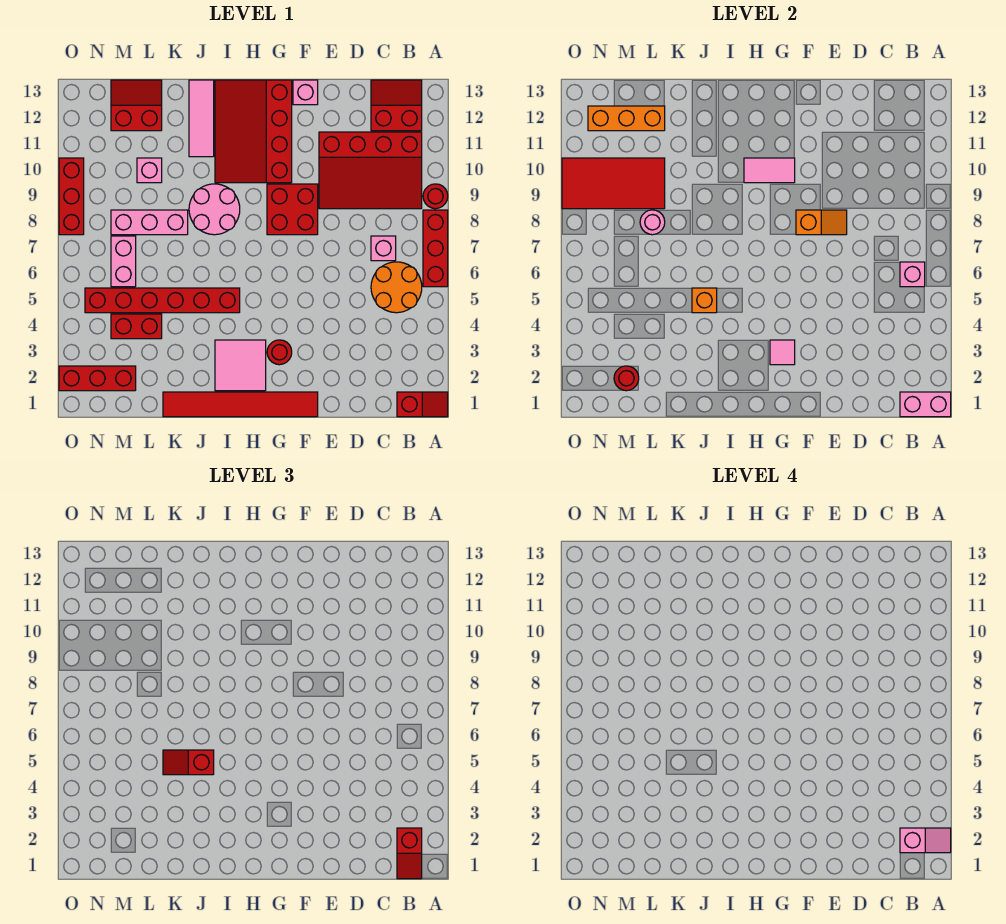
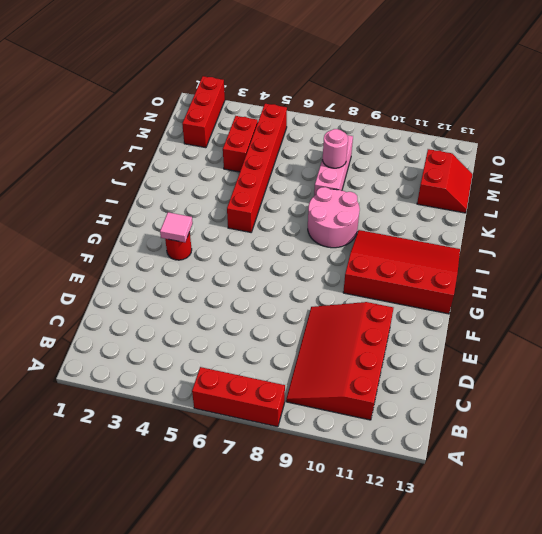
none -> red 1x2 slope [397,392,448,417]
none -> red 1x1 round brick [423,184,448,209]
none -> orange 2x2 round brick [371,262,422,313]
none -> red 2x2 slope [371,80,422,131]

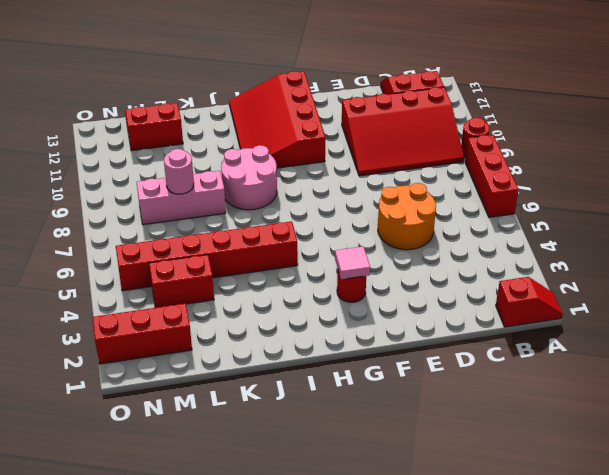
orange 2x2 round brick [378,183,436,250] -> orange 2x2 round brick moved to [371,262,422,313]
none -> pink 1x1 brick [371,236,396,261]
none -> red 1x6 tile [163,392,318,417]
none -> red 2x2 brick [267,184,318,235]
none -> pink 1x1 brick [293,80,318,105]

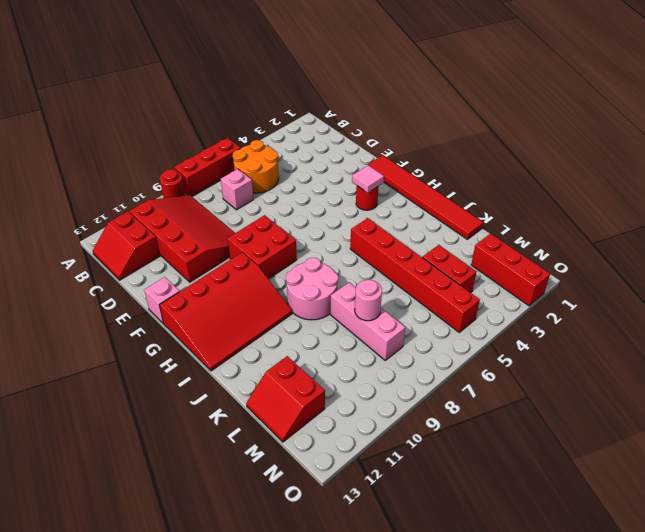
none -> red 1x2 slope [397,392,448,417]
none -> pink 2x2 tile [215,340,266,391]
none -> pink 1x3 tile [189,80,214,157]
none -> pink 1x1 brick [137,158,162,183]

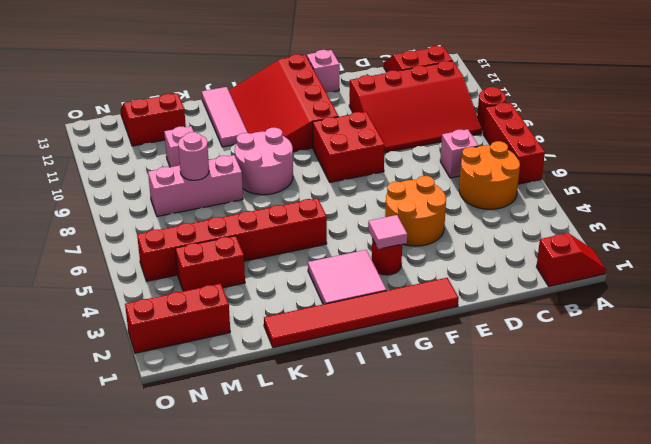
orange 2x2 round brick [385,176,446,246] -> none
none -> pink 1x2 brick [111,236,136,287]
none -> red 1x3 brick [59,158,84,235]
none -> pink 1x2 brick [900,392,951,417]
none -> pink 1x1 brick [900,262,925,287]

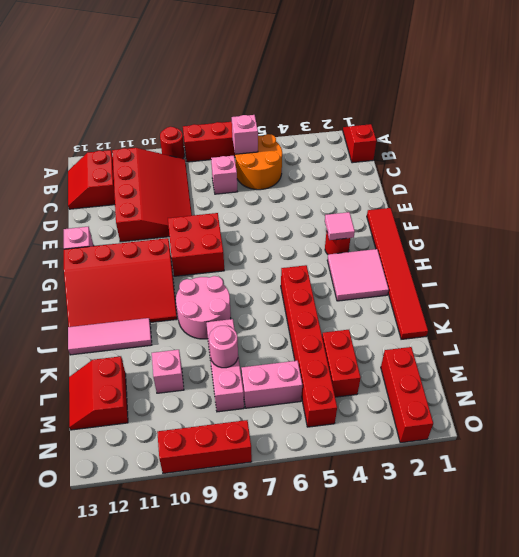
none -> pink 1x2 brick [900,392,951,417]
none -> orange 1x2 slope [796,210,847,235]
none -> pink 1x2 tile [744,158,795,183]
none -> orange 1x1 brick [692,288,717,313]

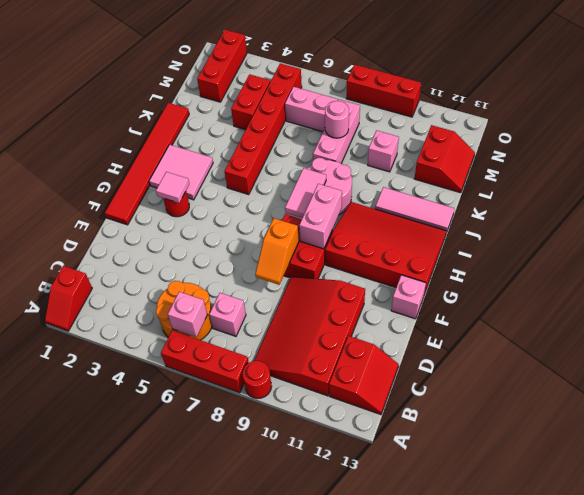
pink 1x2 brick [299,184,342,249] -> pink 1x2 brick moved to [900,392,951,417]
pink 1x2 tile [285,168,326,218] -> pink 1x2 tile moved to [744,158,795,183]
none -> orange 1x1 brick [692,288,717,313]
none -> red 2x4 tile [562,158,665,209]
none -> orange 1x3 brick [588,106,665,131]
none -> red 1x1 round brick [614,366,639,391]

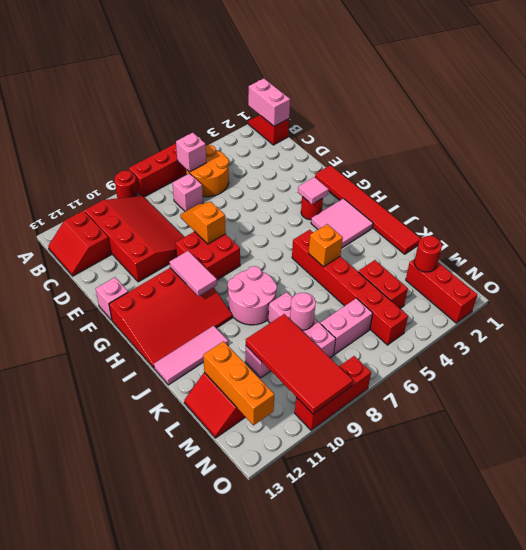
none -> red 1x2 slope [397,828,422,879]
none -> red 1x2 slope [163,750,214,775]
none -> pink 1x2 slope [900,828,951,853]

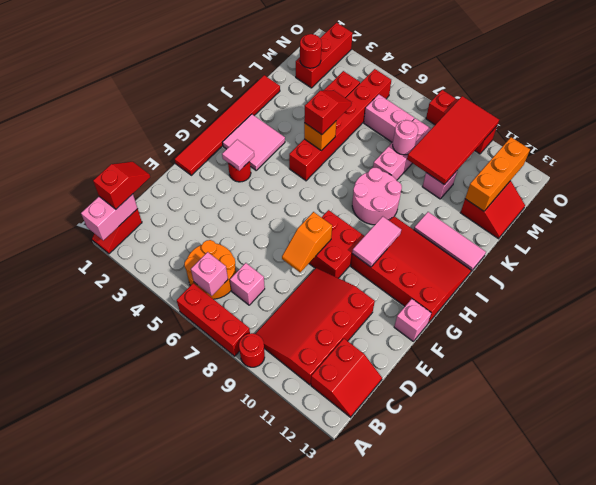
red 1x2 slope [93,162,150,209] -> red 1x2 slope turned to [397,828,422,879]
none -> pink 1x2 slope [900,828,951,853]

